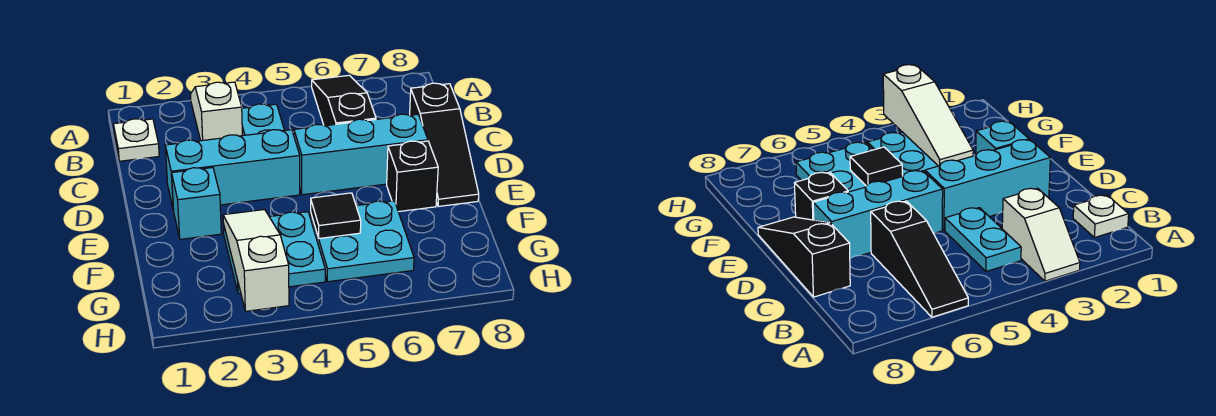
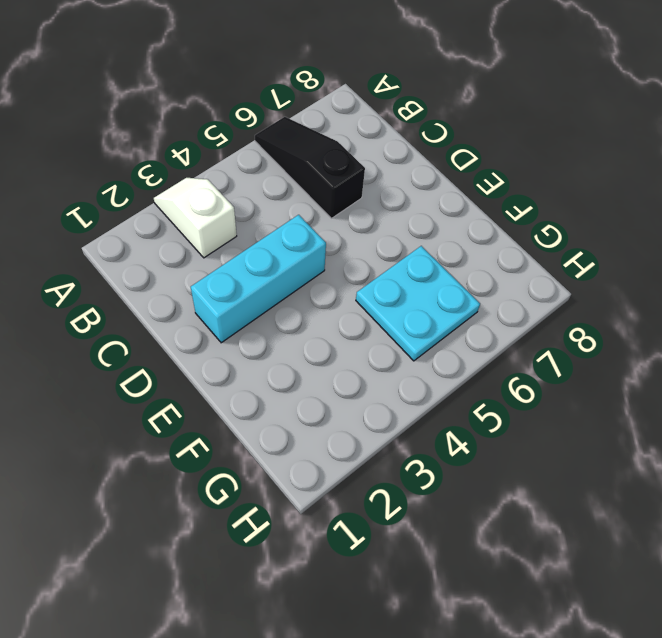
none -> white 1x1 plate [113,119,159,161]
none -> cyan 1x2 plate [242,104,285,136]
none -> black 1x3 slope [410,83,479,207]

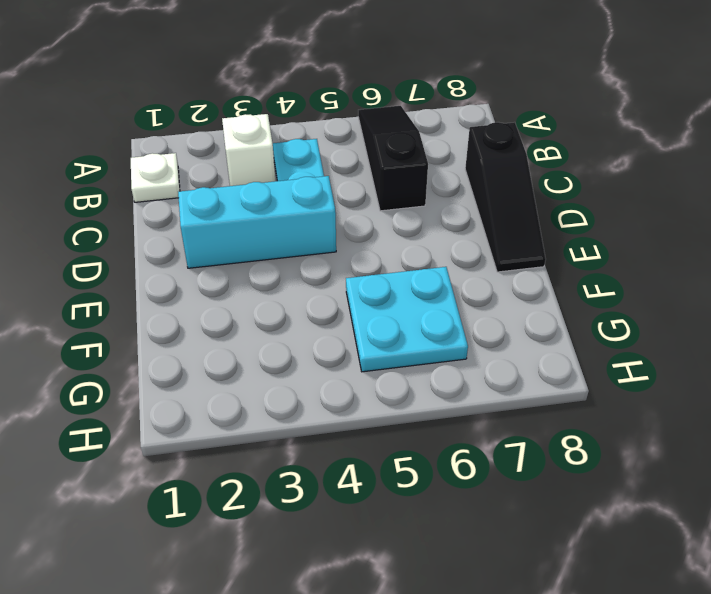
none -> cyan 1x3 brick [294,114,428,195]
none -> cyan 1x1 brick [172,168,221,239]
none -> black 1x1 brick [387,141,438,212]

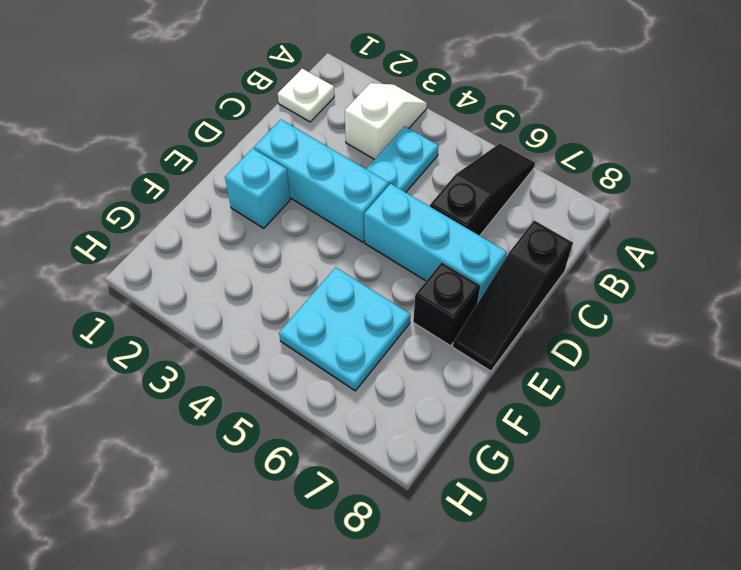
none -> cyan 2x2 plate [223,212,325,293]
none -> white 1x3 slope [223,209,289,311]
none -> black 1x1 tile [311,193,361,238]

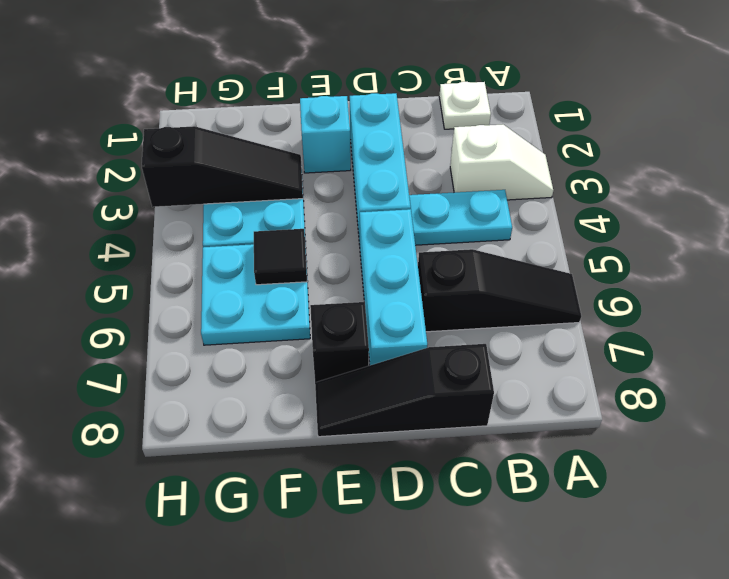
black 1x3 slope [142,126,303,207] -> white 1x3 slope [223,209,289,311]

